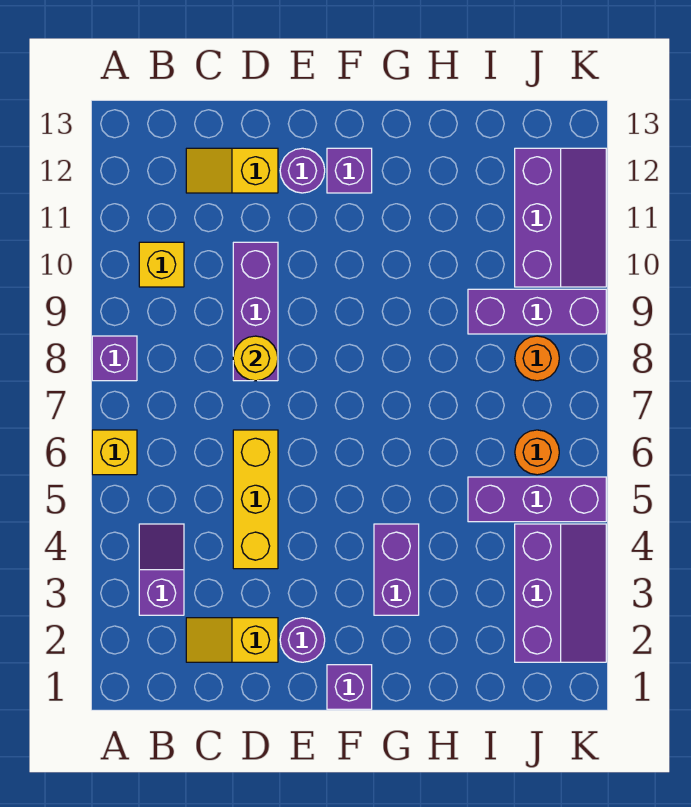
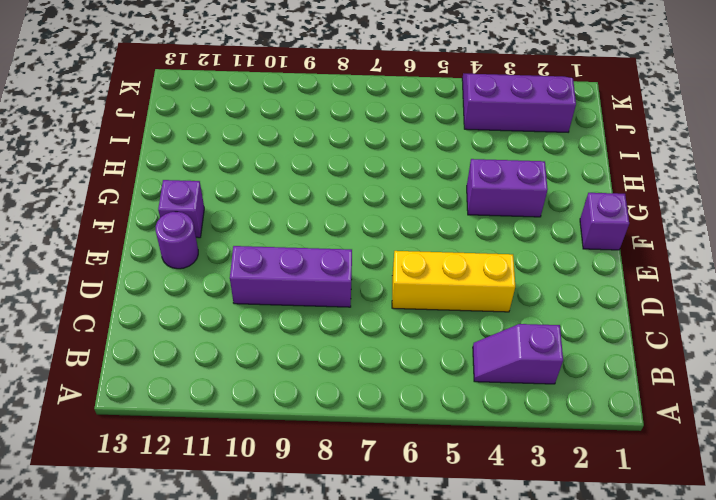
none -> yellow 1x1 brick [92,430,137,475]
none -> purple 1x1 brick [92,336,137,381]
none -> yellow 1x1 brick [139,242,184,287]

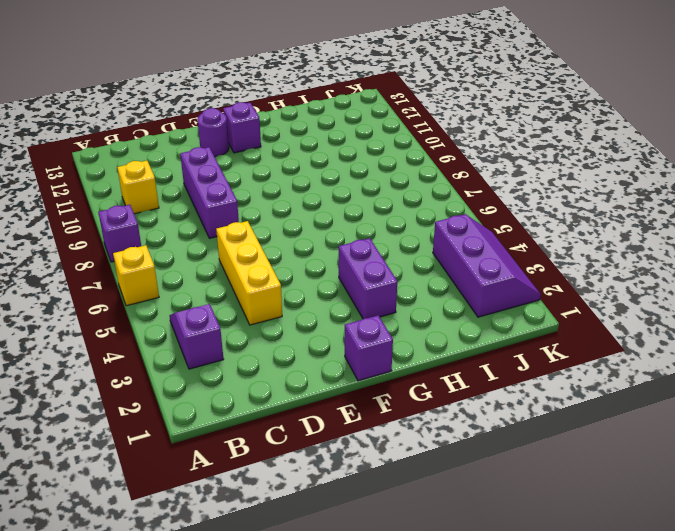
none -> yellow 1x2 slope [186,618,278,662]
none -> yellow 1x2 slope [186,148,278,193]
none -> purple 1x1 round brick [280,618,325,662]

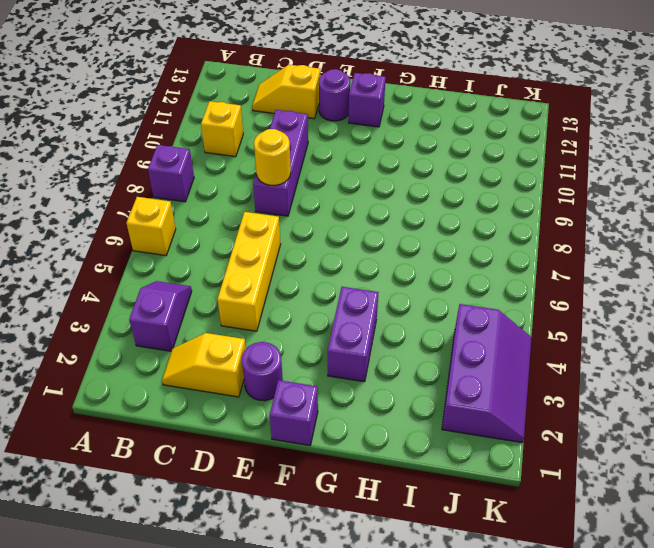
none -> purple 1x3 brick [468,477,606,522]
none -> purple 1x3 brick [468,289,606,334]
none -> orange 1x1 round brick [515,430,559,475]

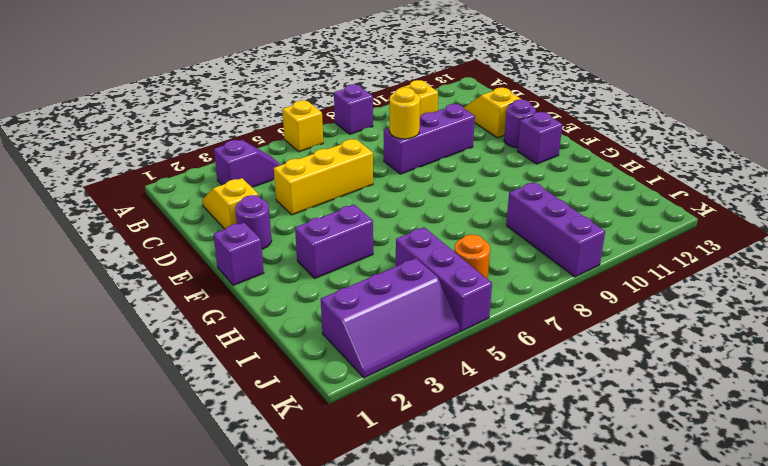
none -> orange 1x1 round brick [515,336,559,381]
none -> purple 2x3 slope [515,148,606,287]

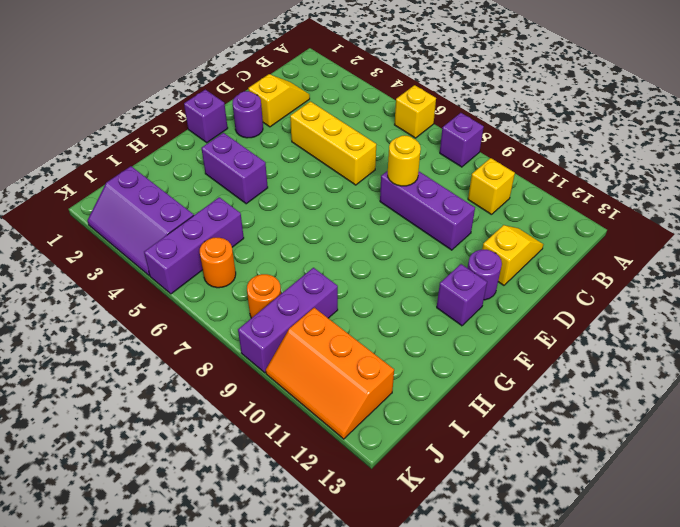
orange 2x3 slope [266,308,394,439] -> purple 2x3 slope [515,148,606,287]
none -> purple 1x2 slope [139,524,184,615]

